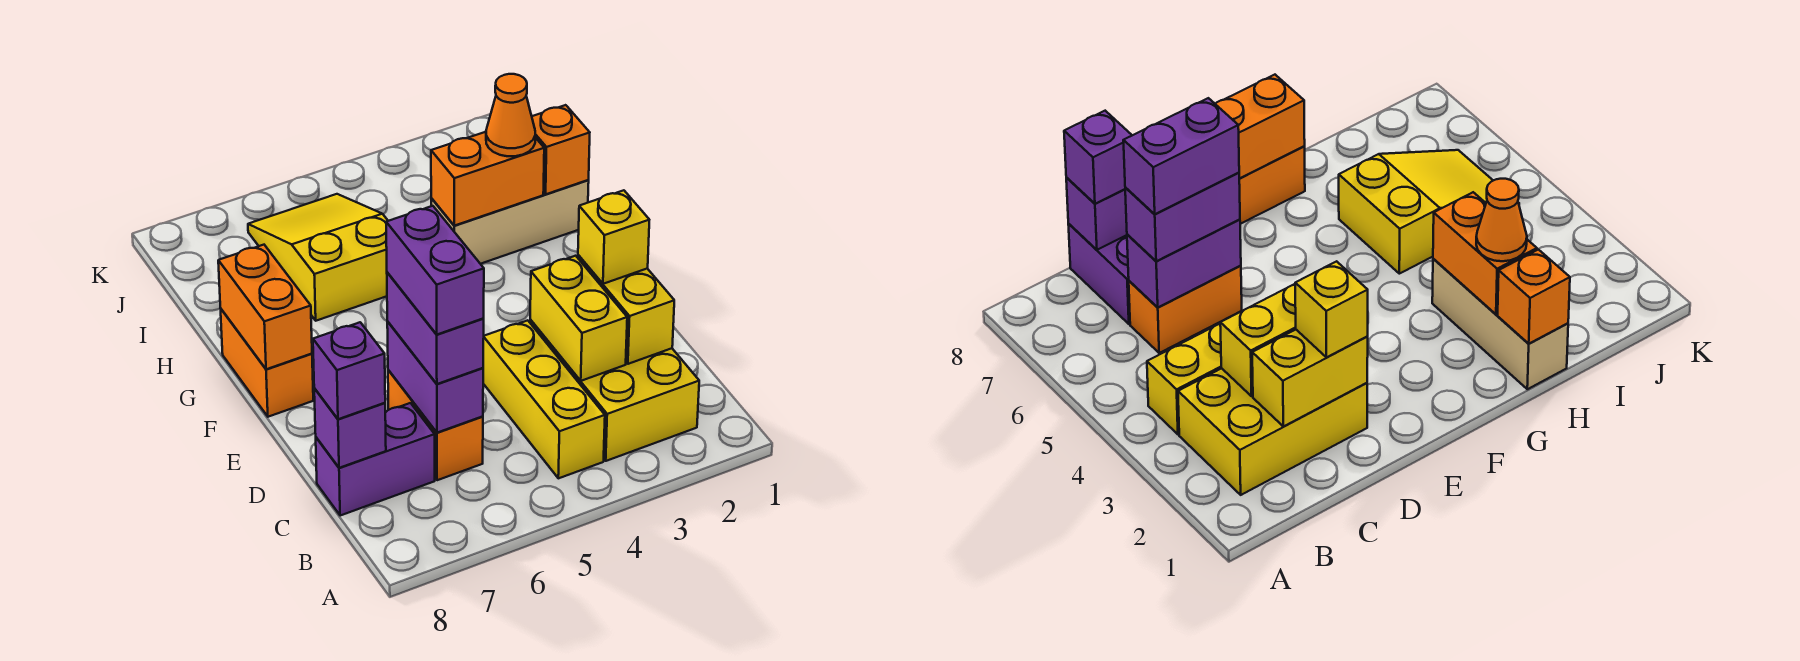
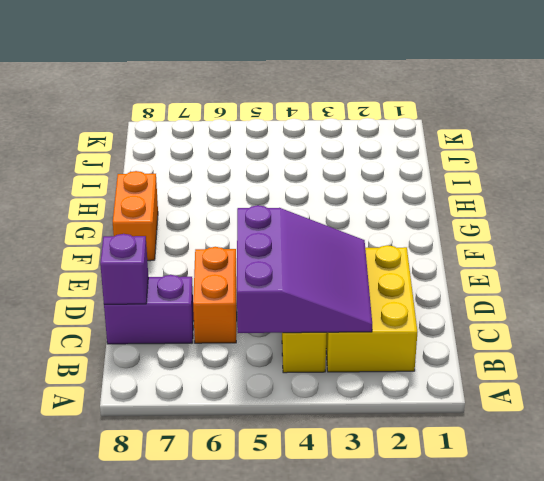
purple 3x3 slope [237,205,372,333] -> yellow 1x2 brick [530,256,627,381]
none -> tan 1x3 brick [431,180,589,264]
none -> yellow 2x3 slope [248,194,388,321]
none -> yellow 1x2 brick [578,255,674,364]

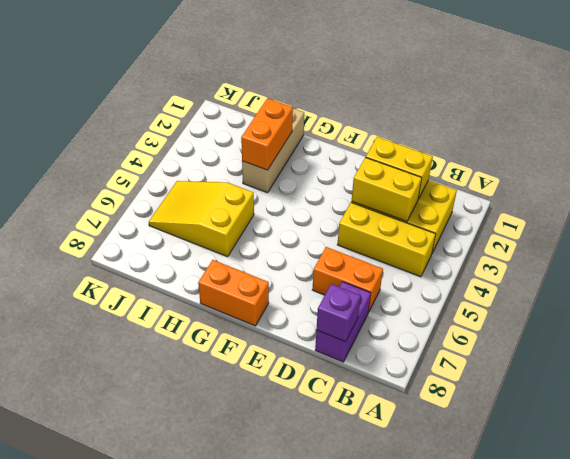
none -> purple 1x2 brick [387,321,483,433]
none -> orange 1x2 brick [218,245,312,369]
none -> orange 1x1 brick [532,105,590,194]

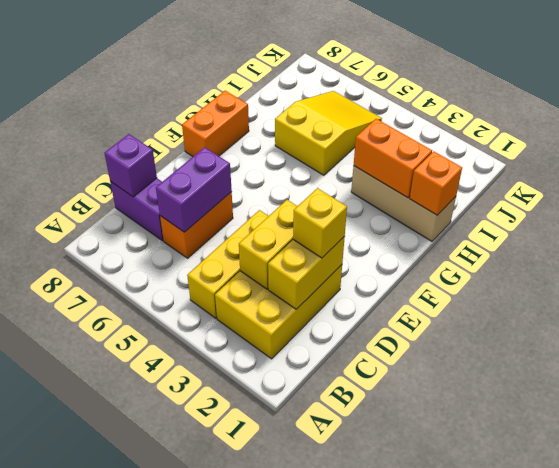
none -> orange 1x2 brick [218,245,312,369]
none -> purple 1x2 brick [387,272,484,384]
none -> purple 1x1 brick [313,322,385,419]

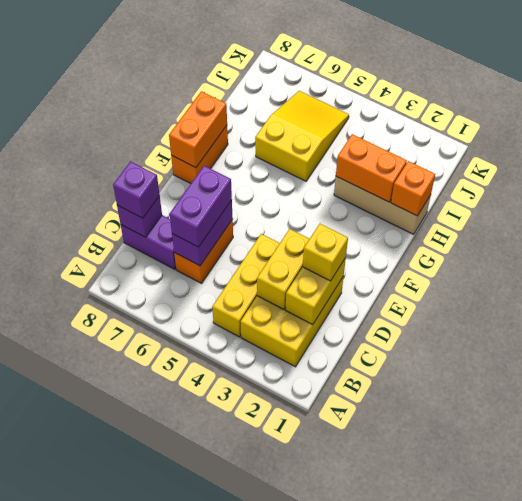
none -> orange 1x1 cone [486,74,535,156]
none -> purple 1x2 brick [386,206,484,334]

